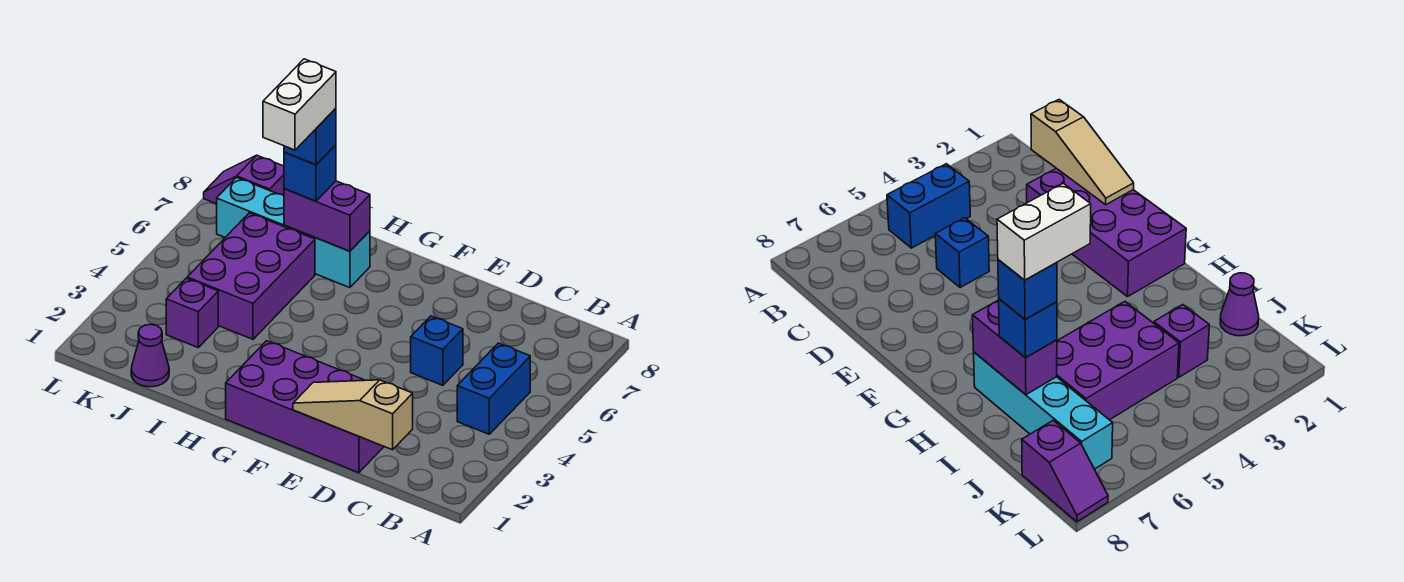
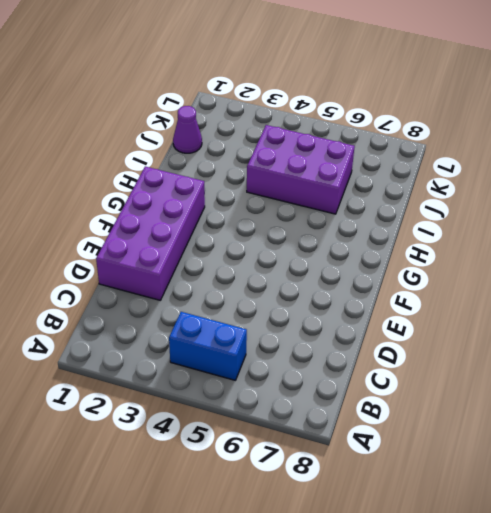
none -> blue 1x1 brick [411,316,463,385]
none -> cyan 1x4 brick [217,177,370,288]
none -> purple 1x1 brick [166,278,218,347]

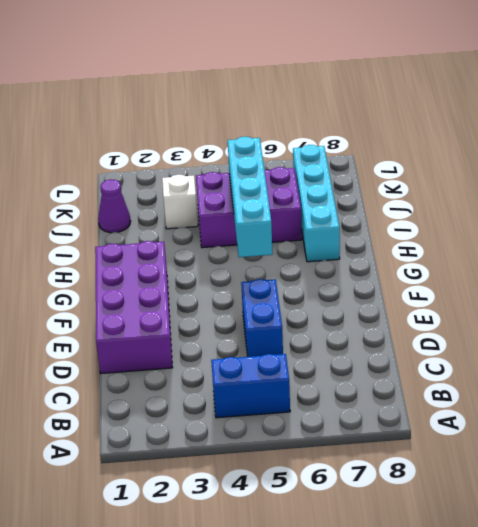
blue 1x2 brick [241,279,283,357] -> blue 1x1 brick [411,316,463,385]
cyan 1x4 brick [228,137,273,257] -> none
white 1x1 brick [162,175,198,229] -> purple 1x1 brick [166,278,218,347]
none -> purple 1x2 slope [204,155,284,204]
none -> tan 1x3 slope [293,380,413,450]
none -> purple 1x2 brick [284,181,370,251]

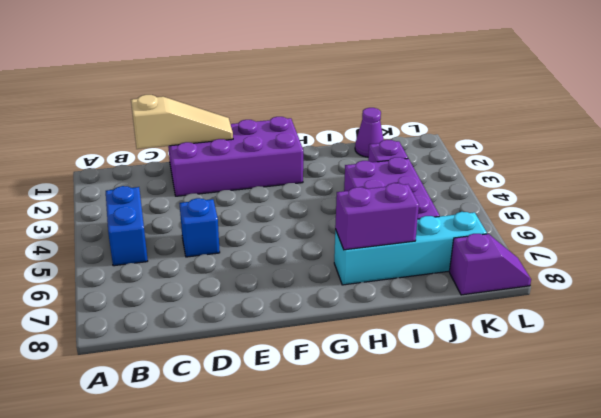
none -> blue 1x1 brick [284,145,336,201]
none -> blue 1x1 brick [284,108,336,165]
none -> white 1x2 brick [263,59,336,150]

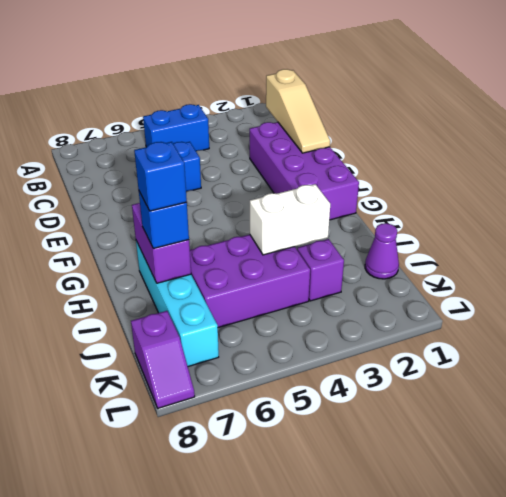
white 1x2 brick [250,184,330,255] -> white 1x2 brick moved to [263,59,336,150]

